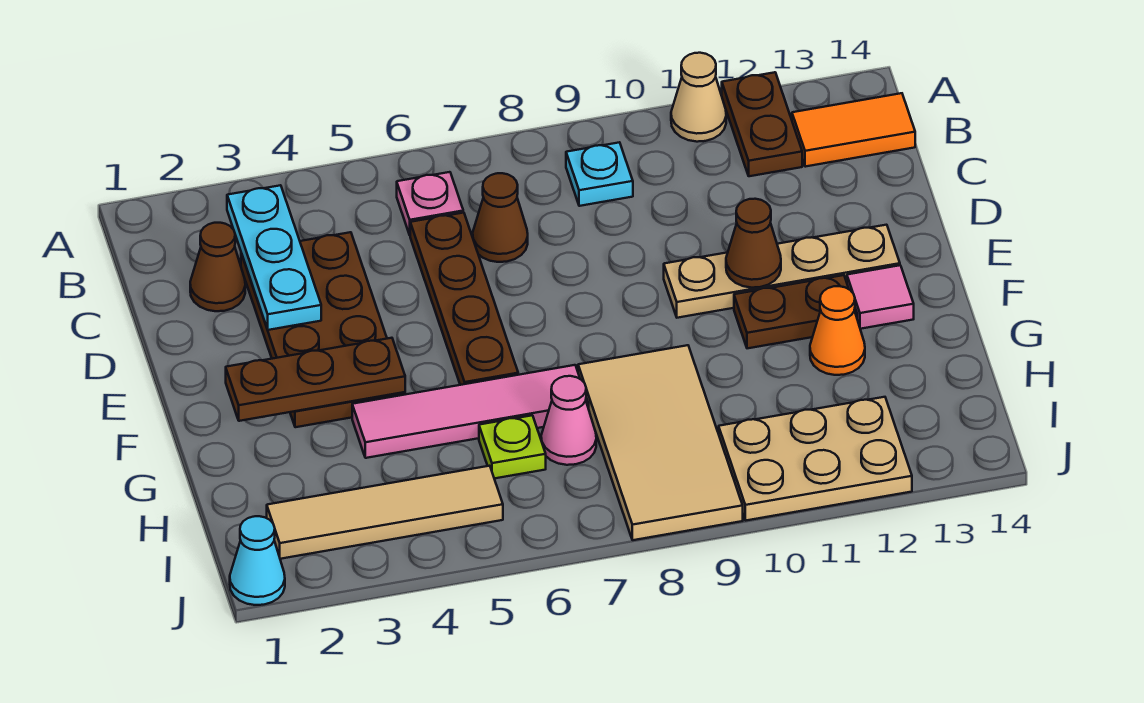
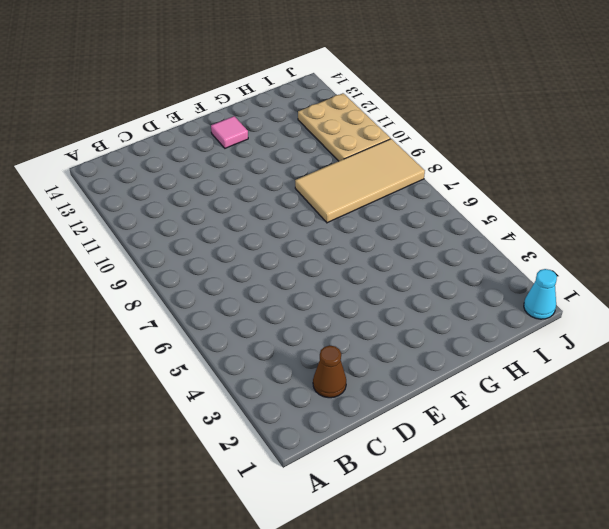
none -> tan 1x1 cone [671,53,726,142]
none -> brown 1x2 plate [722,72,802,176]
none -> pink 1x1 plate [397,172,463,235]

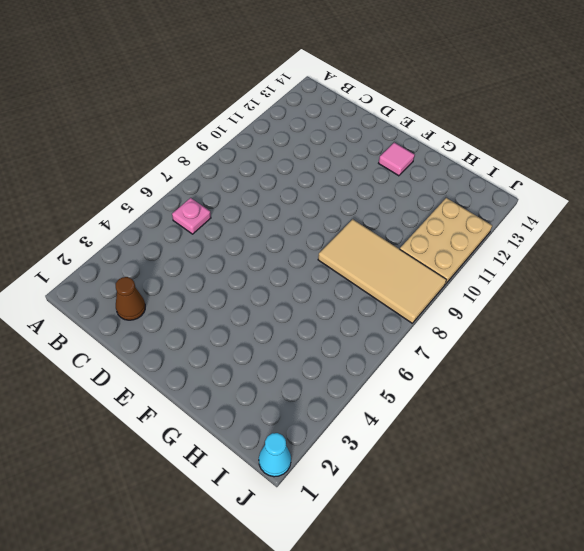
none -> tan 1x1 cone [671,53,726,142]
none -> brown 1x2 plate [722,72,802,176]
none -> cyan 1x1 plate [566,142,633,206]

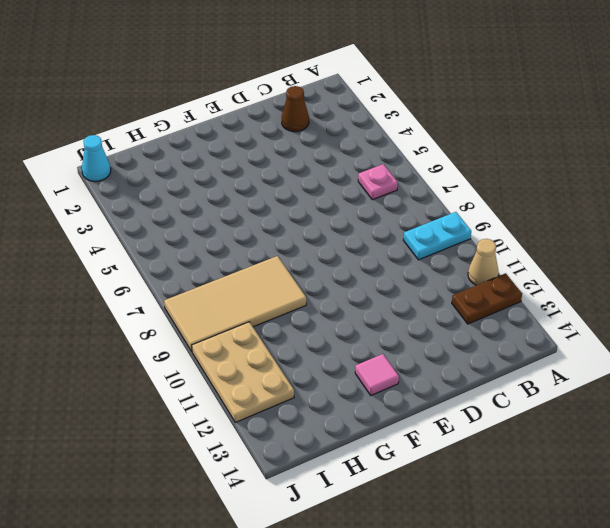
cyan 1x2 plate [403,212,471,260] -> cyan 1x1 plate [566,142,633,206]
none -> orange 1x2 tile [792,93,915,167]
none -> brown 2x4 plate [241,232,405,427]
none -> brown 1x4 plate [410,213,518,385]

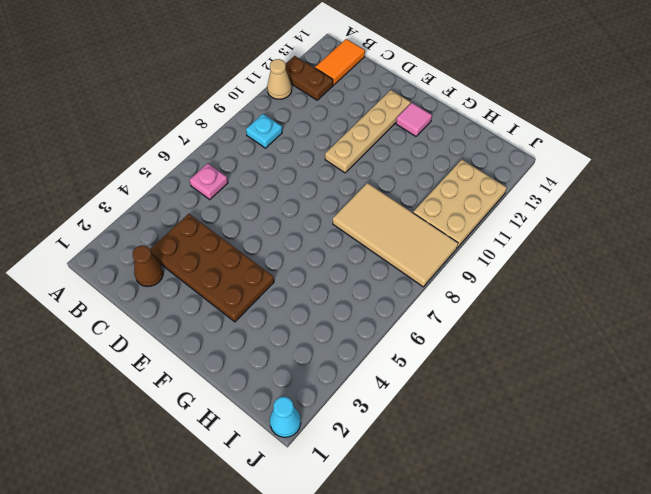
none -> brown 1x4 plate [410,213,518,385]
none -> brown 1x1 cone [473,173,528,262]
none -> brown 1x2 plate [734,275,857,348]

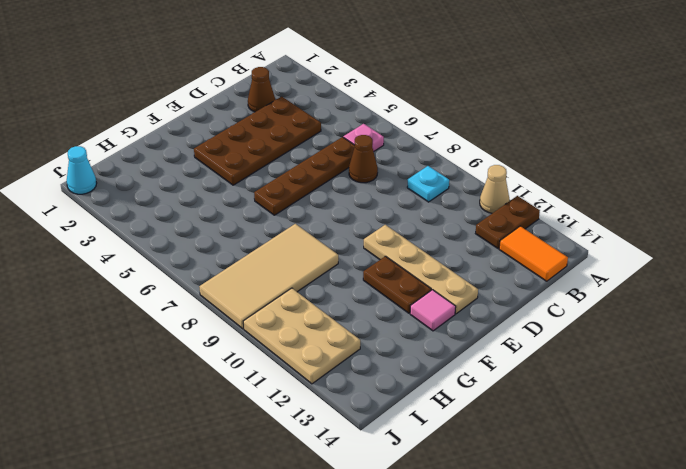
none -> pink 1x4 tile [352,365,589,458]
none -> orange 1x1 cone [810,286,865,375]
none -> lime 1x1 plate [479,415,546,479]

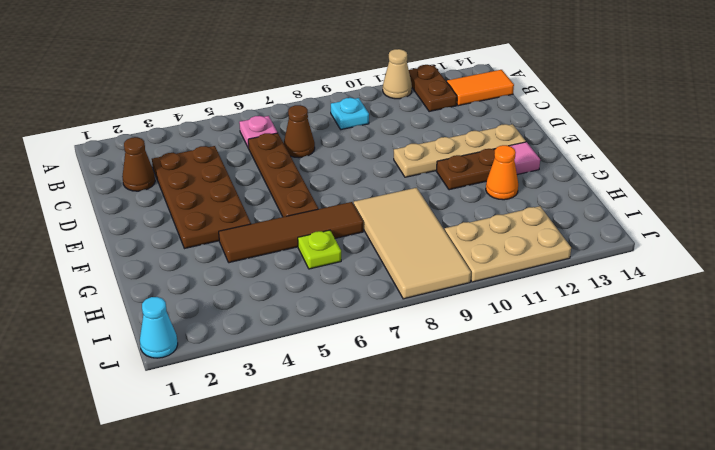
brown 1x4 tile [219,202,363,263] -> pink 1x4 tile [352,365,589,458]
none -> pink 1x1 cone [541,376,596,465]
none -> tan 1x4 tile [267,466,503,559]
none -> cyan 1x3 plate [227,185,321,330]

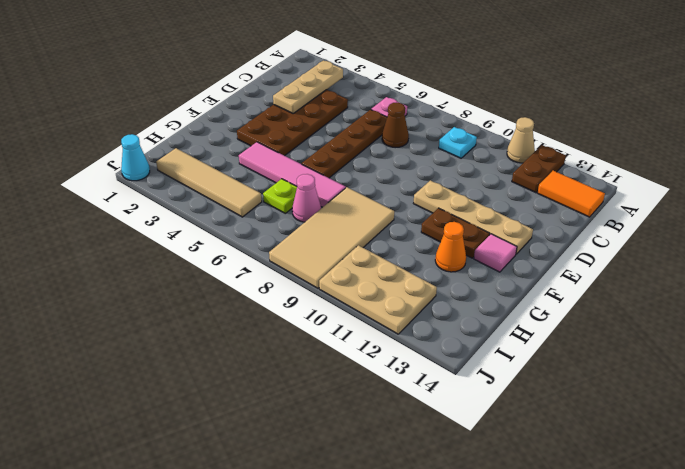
tan 1x3 plate [273,61,343,113] -> cyan 1x3 plate [227,185,321,330]
none -> brown 1x1 cone [190,223,245,311]
none -> brown 1x1 cone [726,199,781,288]
none -> brown 1x3 plate [226,338,405,421]

